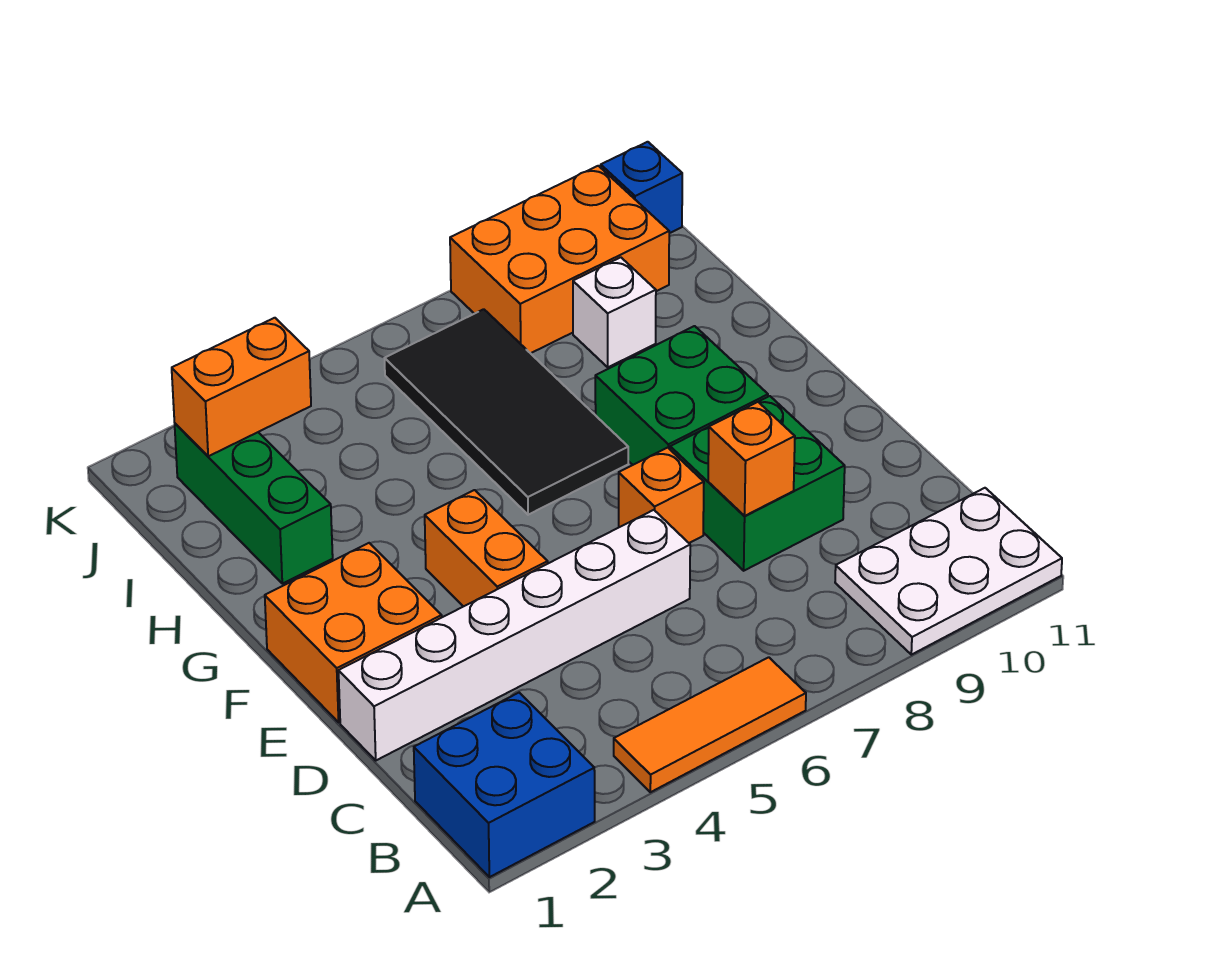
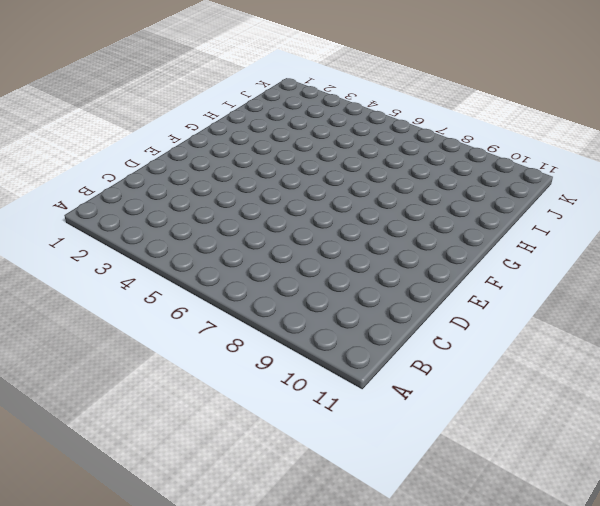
none -> blue 2x2 brick [414,693,595,877]
none -> orange 1x3 tile [614,657,806,792]
none -> white 2x3 plate [835,488,1062,655]

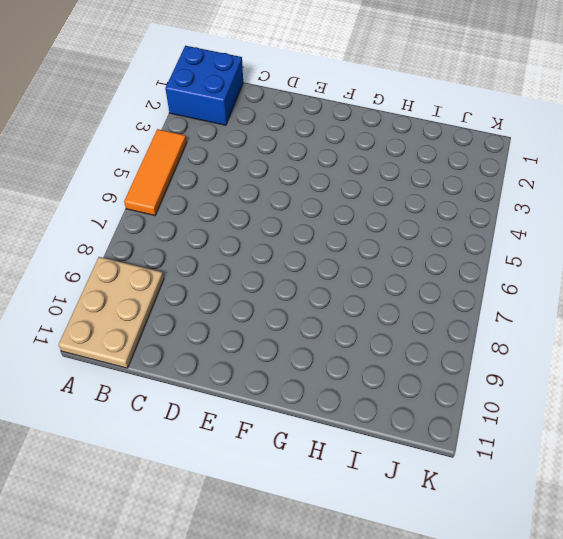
tan 2x3 plate [58,257,164,368] -> white 2x3 plate [835,488,1062,655]
none -> white 1x6 brick [339,510,690,760]
none -> green 2x2 brick [670,396,845,571]
none -> orange 2x2 brick [265,543,442,722]

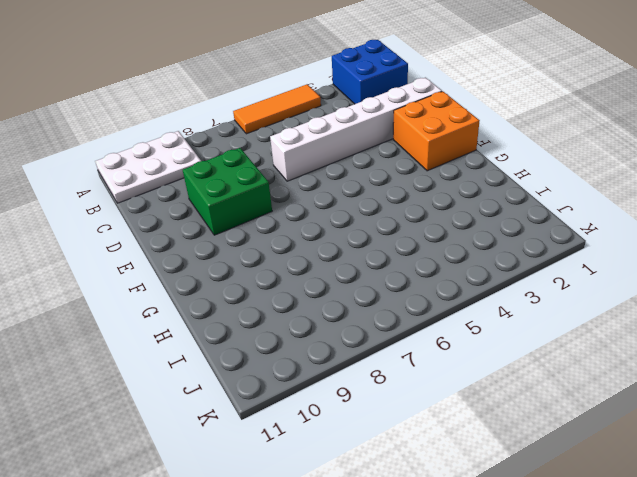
none -> orange 1x2 brick [425,490,548,607]
none -> orange 1x1 brick [619,448,704,543]
none -> green 2x2 brick [595,326,768,465]

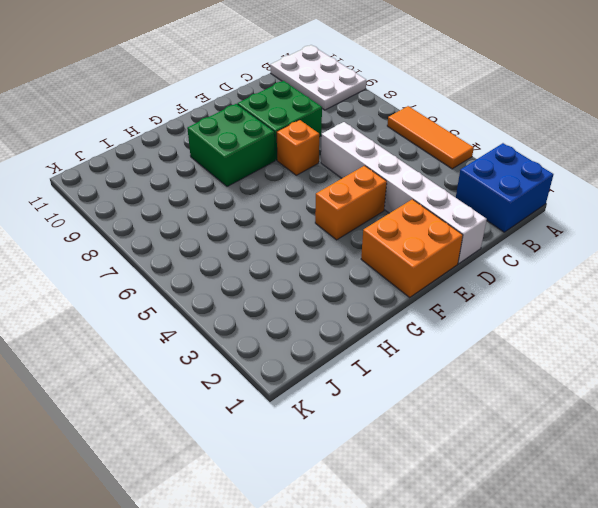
none -> black 2x4 tile [385,309,628,515]
none -> green 1x3 brick [175,424,333,584]
none -> white 1x1 brick [573,257,656,367]

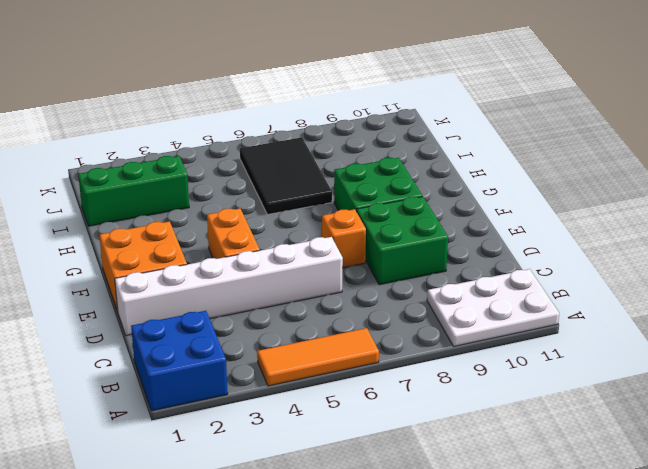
black 2x3 tile [240,137,332,215] -> black 2x4 tile [385,309,628,515]
green 1x3 brick [78,156,189,226] -> green 1x3 brick turned to [175,424,333,584]
none -> white 1x1 brick [573,257,656,367]
none -> orange 2x3 brick [450,166,669,353]
none -> blue 1x1 brick [601,142,682,233]

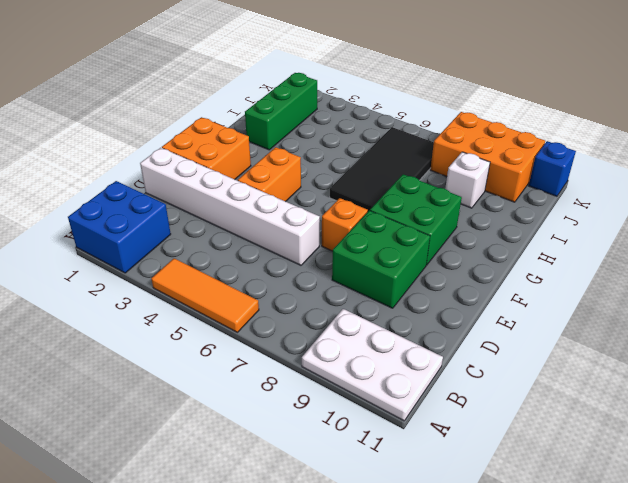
none -> orange 1x1 brick [708,402,795,516]
none -> orange 1x2 brick [172,318,311,456]

